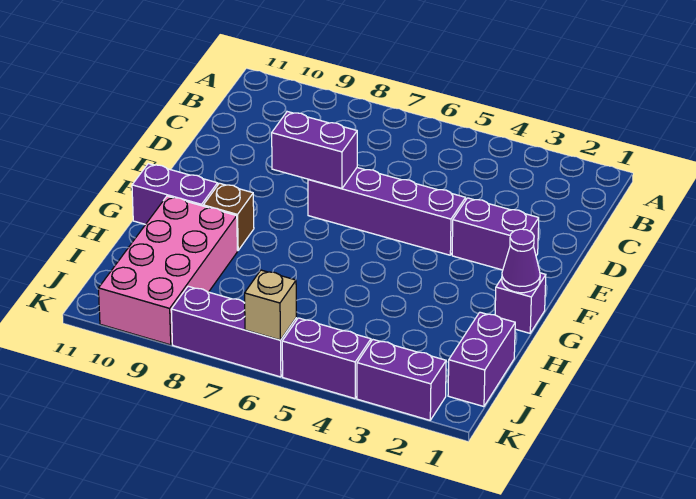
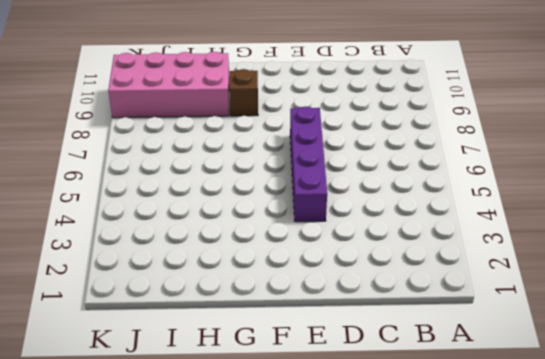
none -> purple 1x2 brick [452,198,539,270]
none -> purple 1x1 brick [495,273,546,333]
none -> purple 1x2 brick [132,164,218,224]

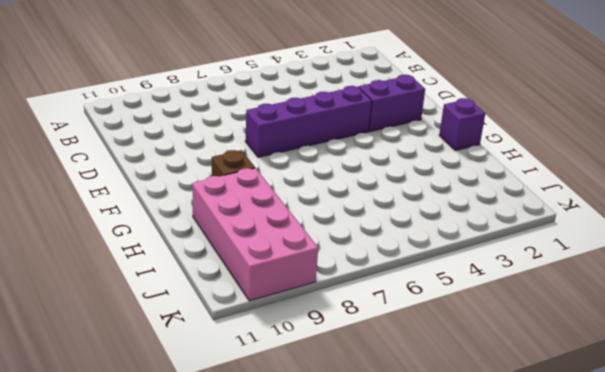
none -> purple 1x2 brick [132,164,218,224]
none -> purple 1x2 brick [448,312,515,407]
none -> purple 1x2 brick [357,340,446,420]

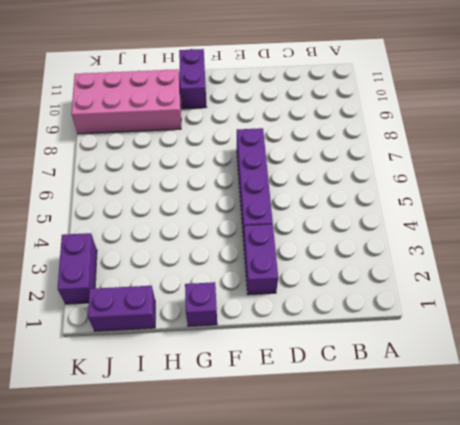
none -> brown 1x1 brick [203,183,254,251]
none -> purple 1x2 brick [282,318,371,398]
none -> purple 1x3 brick [171,286,296,377]

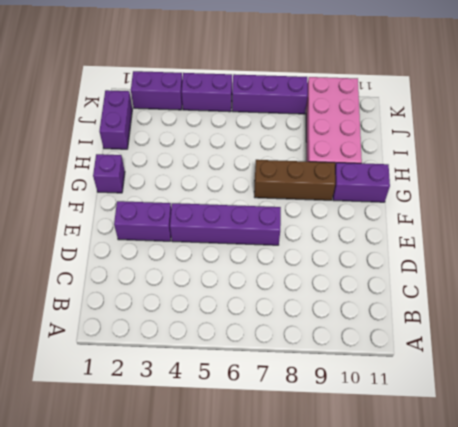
brown 1x3 brick [254,160,335,200] -> brown 1x1 brick [203,183,254,251]
none -> purple 1x2 brick [272,112,357,189]
none -> purple 1x1 cone [502,229,540,293]
none -> tan 1x1 brick [245,270,296,340]

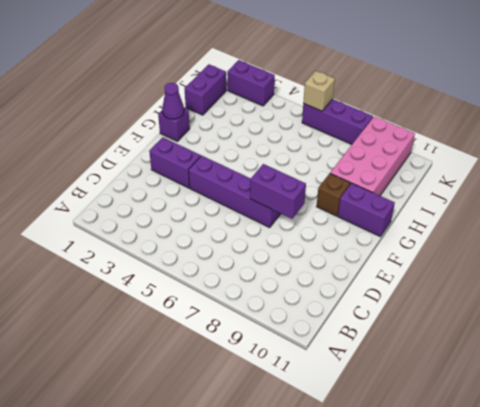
none -> purple 1x2 brick [282,318,371,398]

